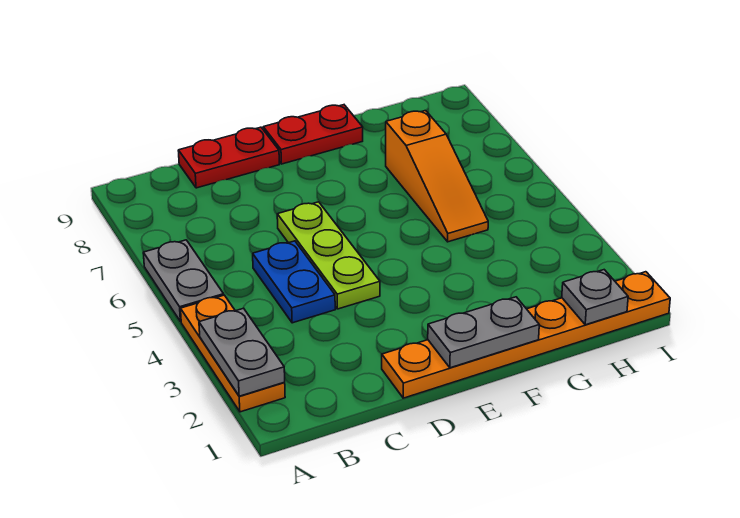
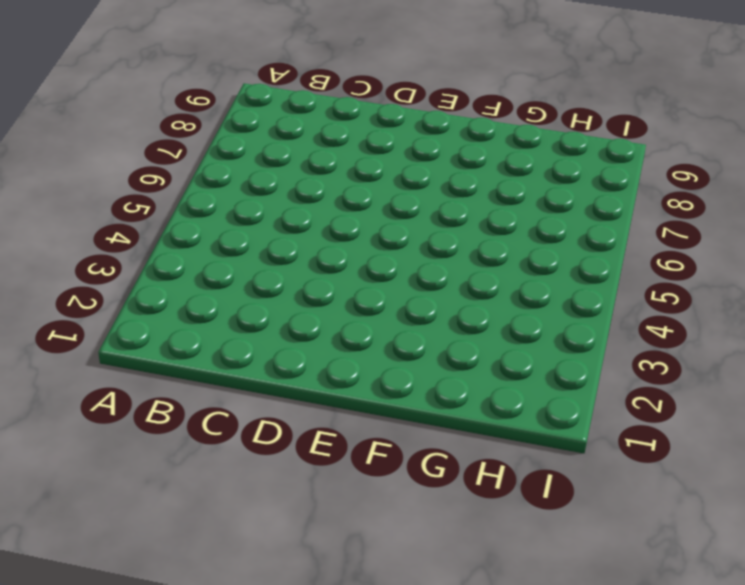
none -> orange 1x3 plate [181,295,285,412]
none -> grey 1x2 plate [143,240,224,322]

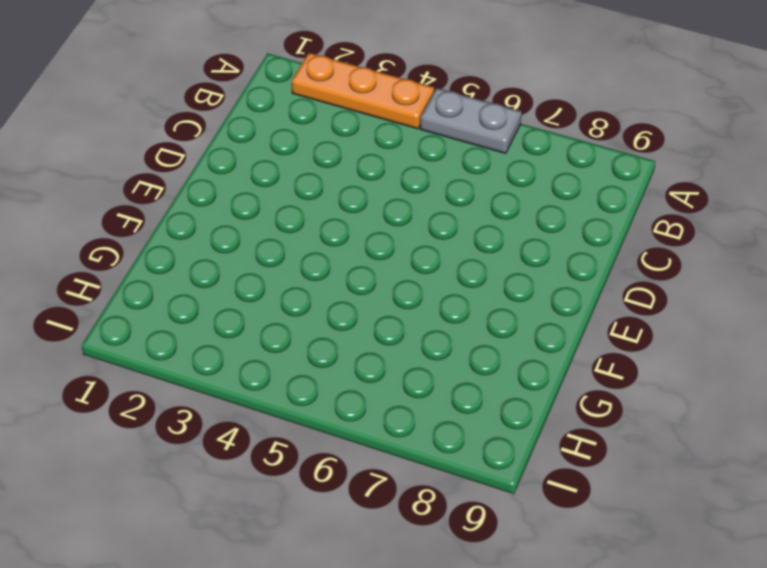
none -> blue 1x2 plate [253,241,335,323]
none -> red 1x2 plate [178,127,279,188]

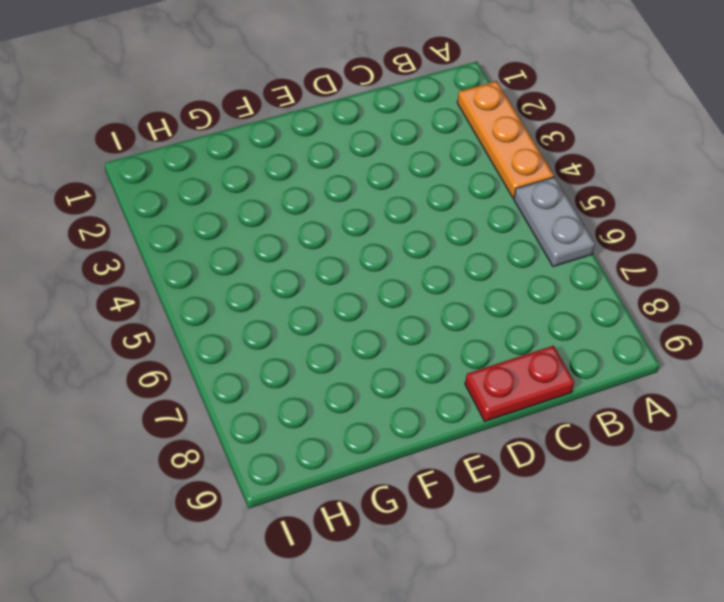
none -> blue 1x2 plate [253,241,335,323]
none -> orange 1x6 plate [382,272,670,398]

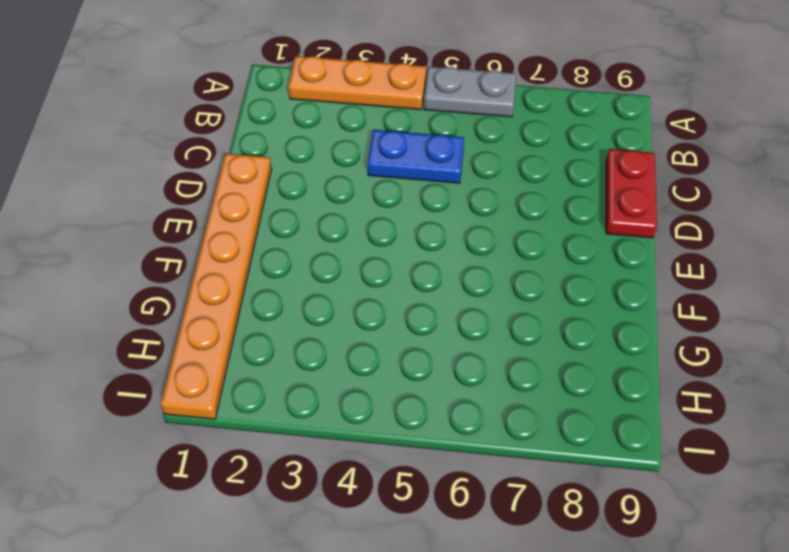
none -> lime 1x3 plate [277,202,380,309]
none -> red 1x2 plate [263,105,363,164]

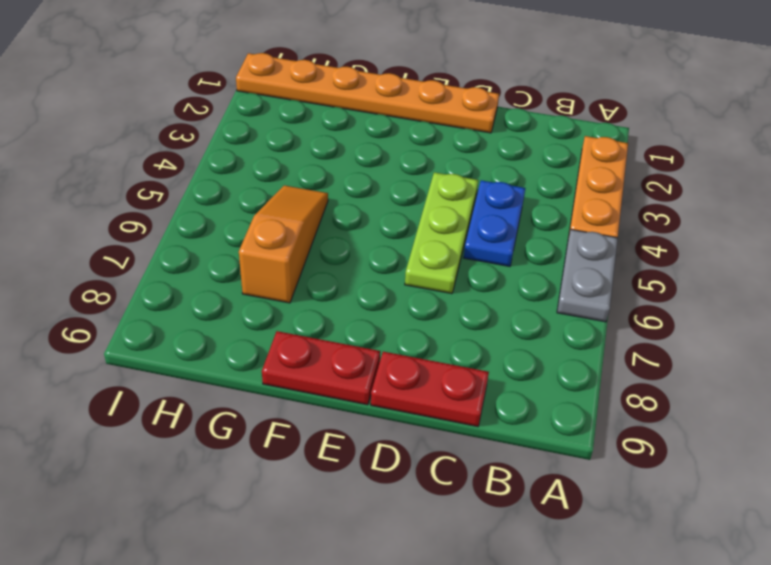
none -> grey 1x2 plate [199,308,285,396]
none -> grey 1x2 plate [428,297,539,368]

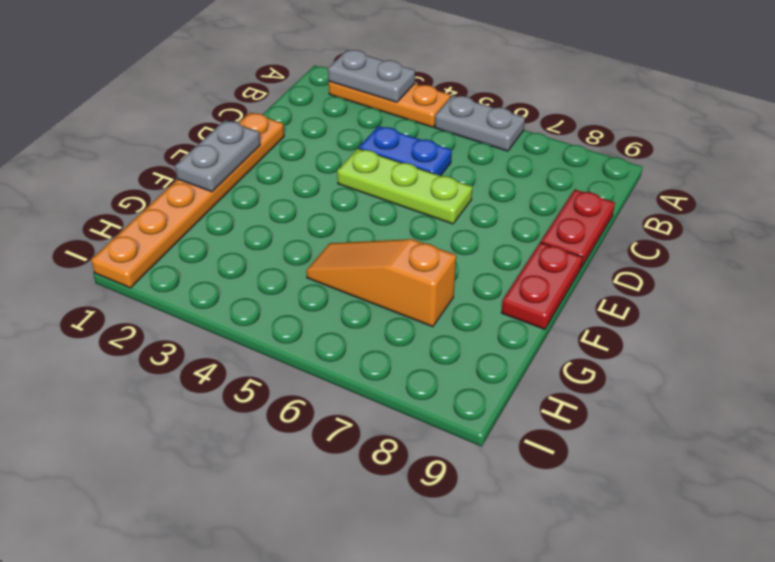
none -> grey 1x1 plate [562,270,628,325]

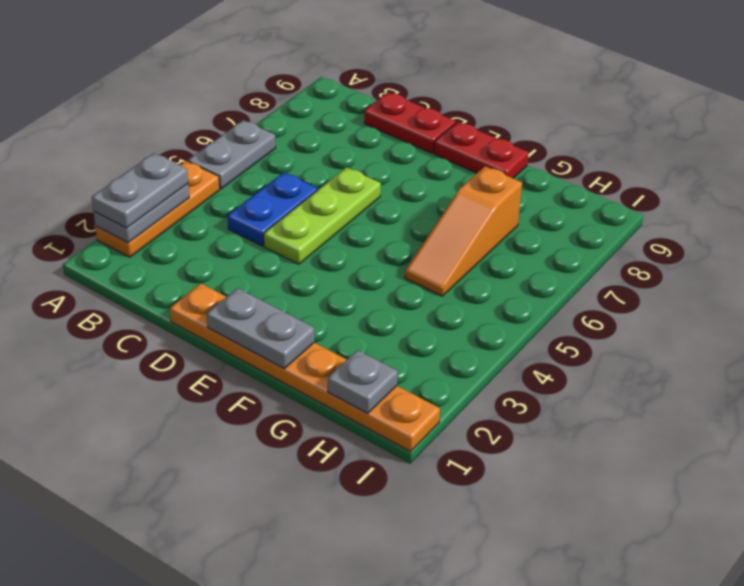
grey 1x2 plate [92,153,188,228] -> none

